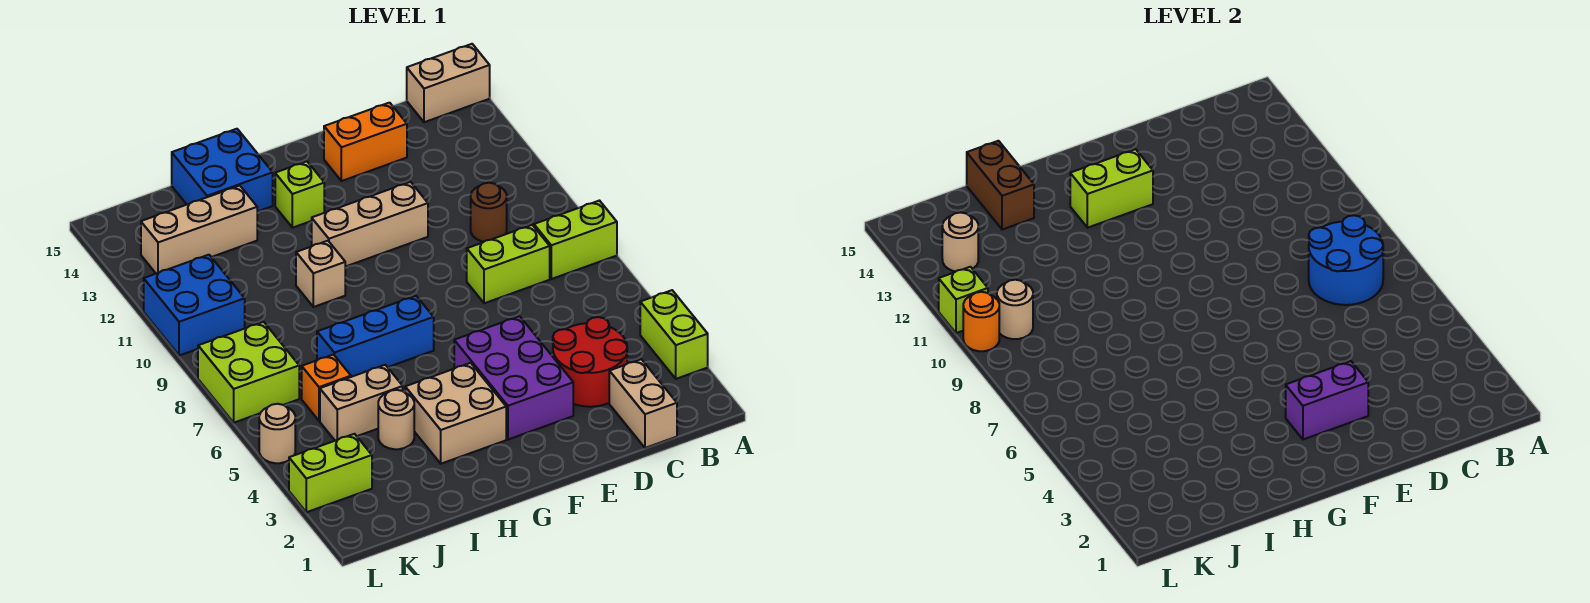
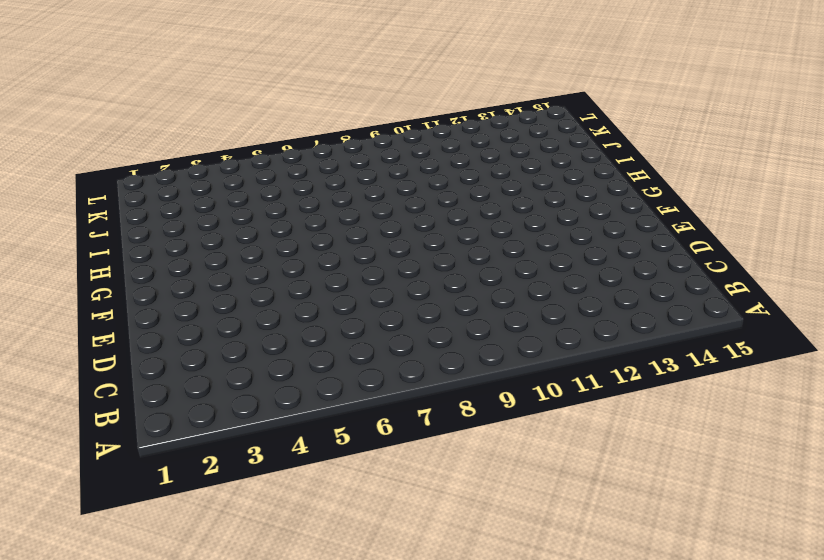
none -> lime 1x2 brick [640,290,708,379]
none -> lime 1x2 brick [534,201,617,279]
none -> tan 1x2 brick [407,44,490,122]
none -> tan 1x2 brick [609,359,677,448]

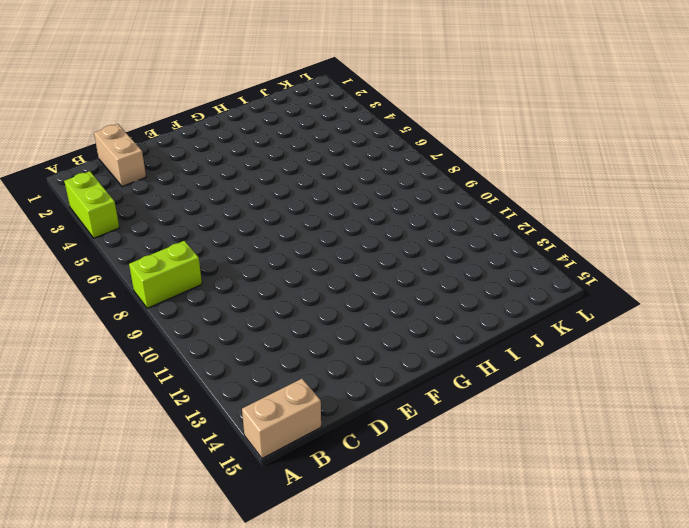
none -> red 2x2 round brick [553,317,627,407]
none -> lime 1x2 brick [467,225,550,303]
none -> brown 1x1 round brick [471,183,507,242]
none -> orange 1x2 brick [324,103,407,181]

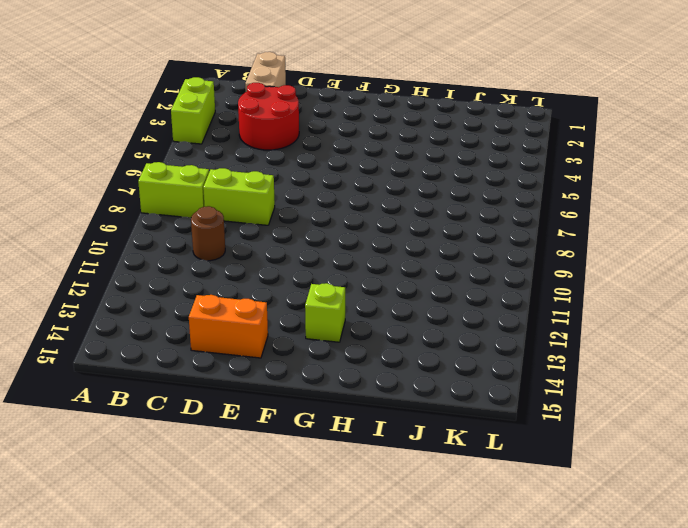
none -> tan 1x2 brick [407,44,490,122]
none -> purple 2x3 brick [454,316,573,439]
none -> tan 1x3 brick [312,182,428,267]
none -> tan 2x2 brick [405,363,506,464]

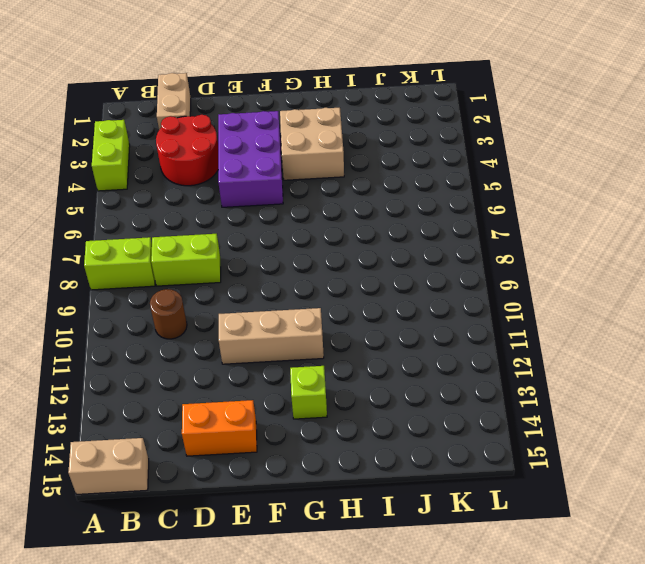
none -> blue 1x3 brick [317,296,434,377]
none -> tan 1x1 brick [296,241,345,307]
none -> blue 2x2 brick [172,129,273,212]
none -> tan 1x1 round brick [378,390,414,449]

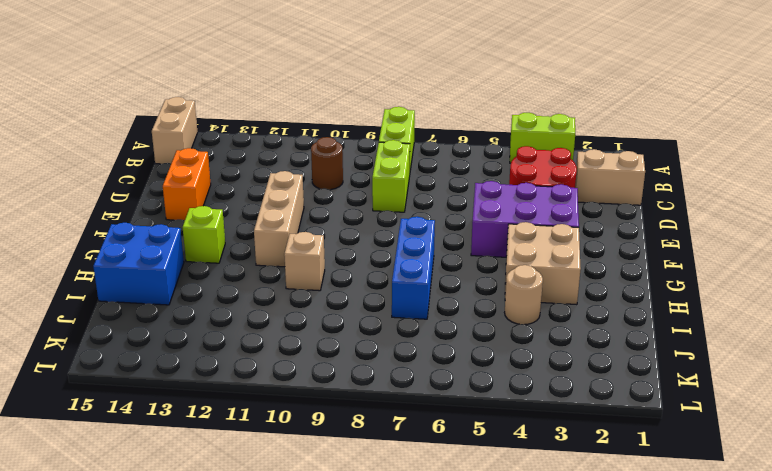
none -> tan 1x2 brick [320,365,403,441]
none -> tan 1x3 brick [141,186,257,274]
none -> orange 1x1 brick [302,355,351,421]
none -> lime 1x2 brick [289,434,372,512]

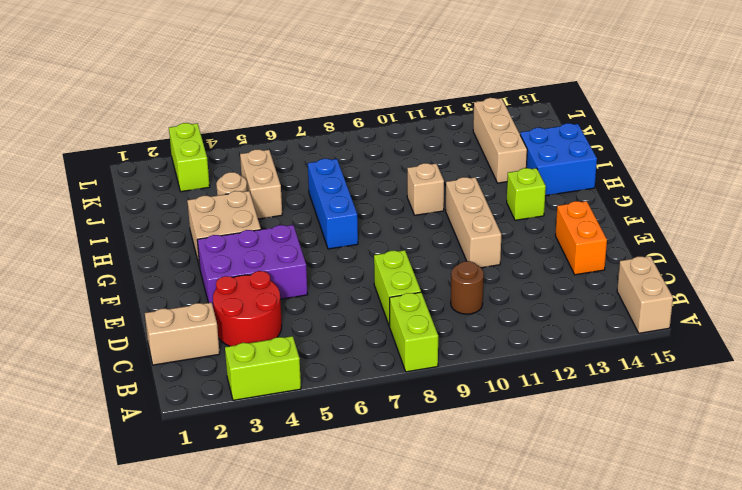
none -> orange 1x1 brick [302,355,351,421]
none -> lime 2x2 brick [198,322,299,423]
none -> blue 2x2 brick [144,255,245,356]
none -> tan 1x1 round brick [259,404,295,463]

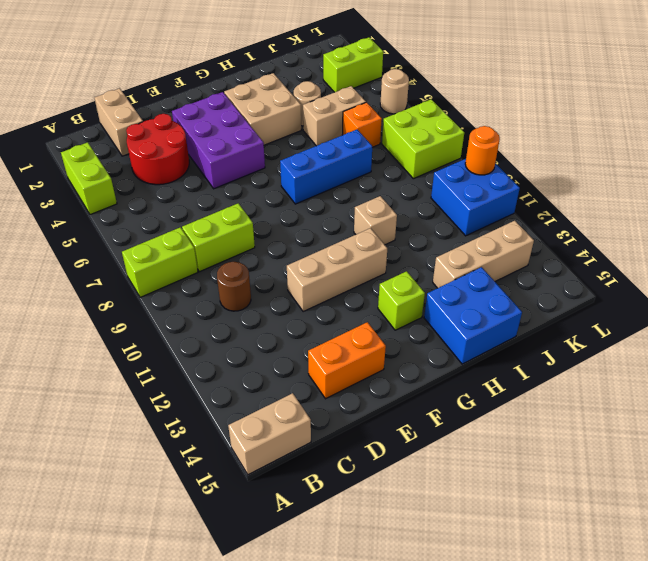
none -> blue 2x2 round brick [1309,215,1383,305]
none -> purple 1x2 brick [1286,361,1368,439]
none -> lime 1x2 brick [1070,149,1153,228]
none -> brown 1x2 brick [967,141,1034,230]

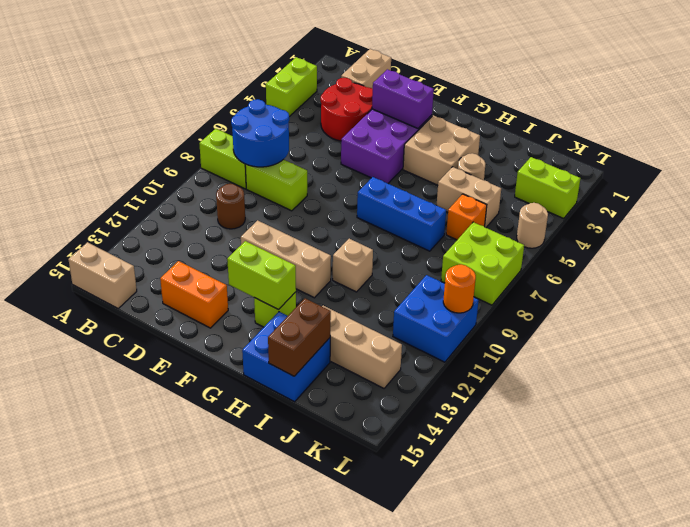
none -> tan 1x1 round brick [997,280,1033,339]
none -> tan 1x1 round brick [942,213,978,272]
none -> lime 1x1 brick [939,267,988,333]

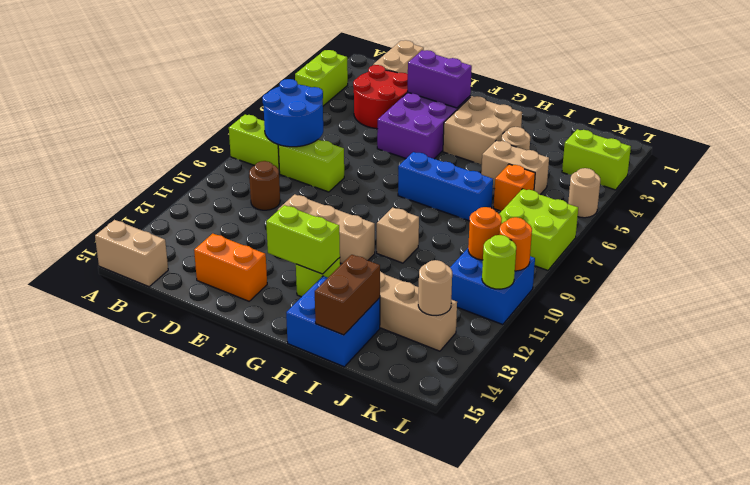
orange 1x1 round brick [468,207,502,260] -> tan 1x1 round brick [997,280,1033,339]
lime 1x1 round brick [482,235,516,289] -> lime 1x1 brick [939,267,988,333]

